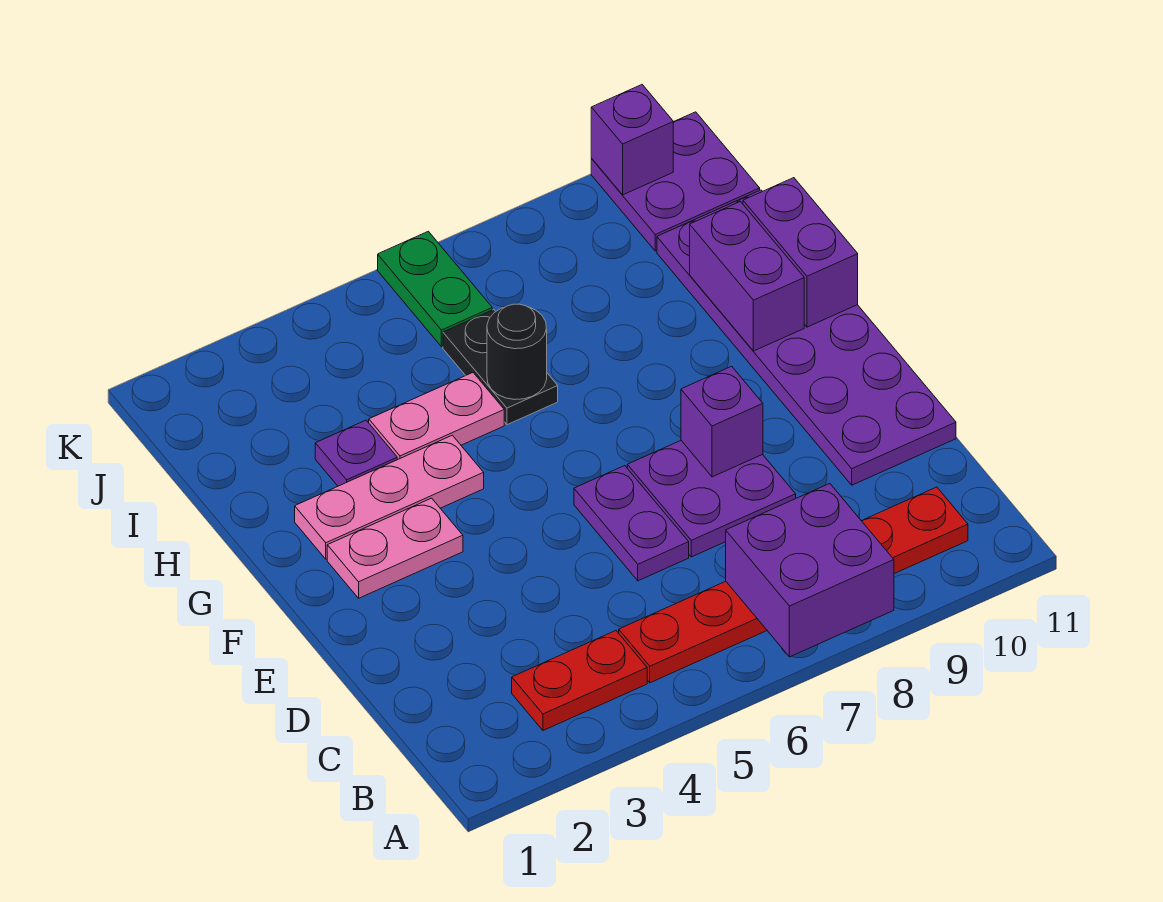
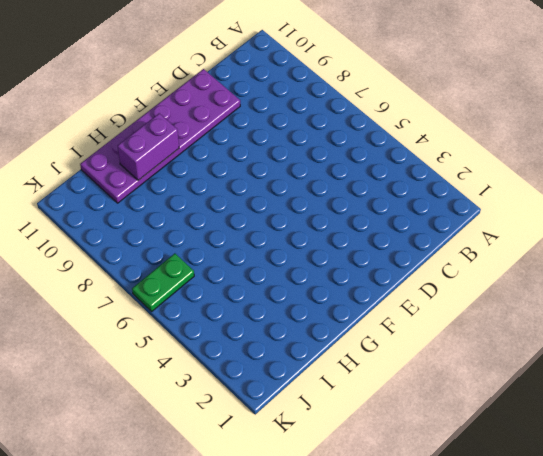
none -> red 1x2 plate [512,631,647,730]
none -> red 1x6 plate [619,487,968,683]
none -> purple 1x2 plate [574,466,689,581]

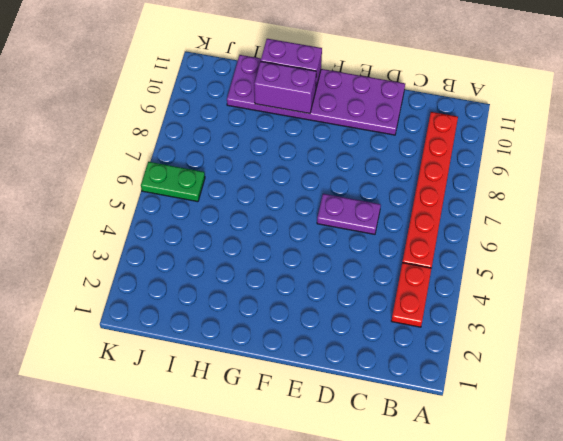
none -> purple 2x2 plate [627,441,796,557]
none -> pink 1x2 plate [327,498,463,598]
none -> pink 1x3 plate [295,435,484,559]

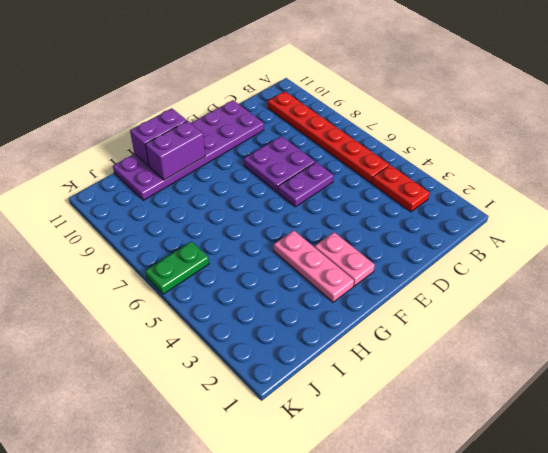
none -> purple 1x1 plate [315,420,397,486]
none -> pink 1x2 plate [369,373,504,460]
none -> black 1x2 plate [443,310,558,425]

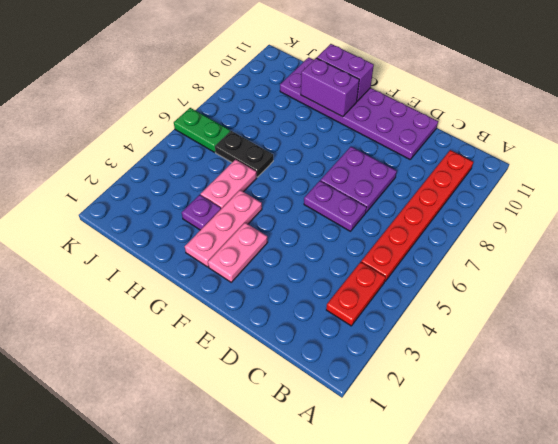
none -> purple 2x2 plate [591,112,760,251]
none -> purple 2x2 brick [726,484,894,657]
none -> purple 1x1 brick [681,366,763,477]

